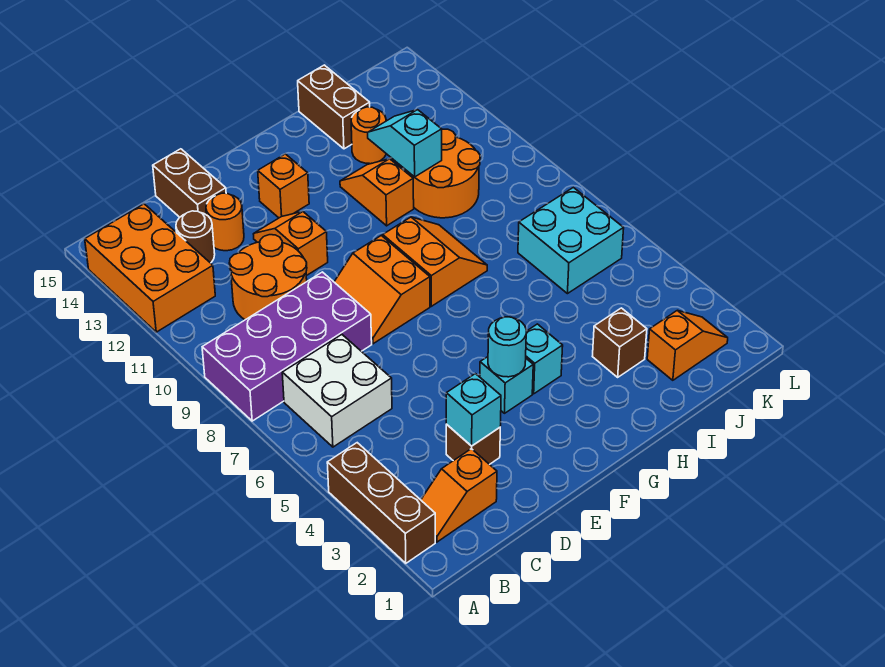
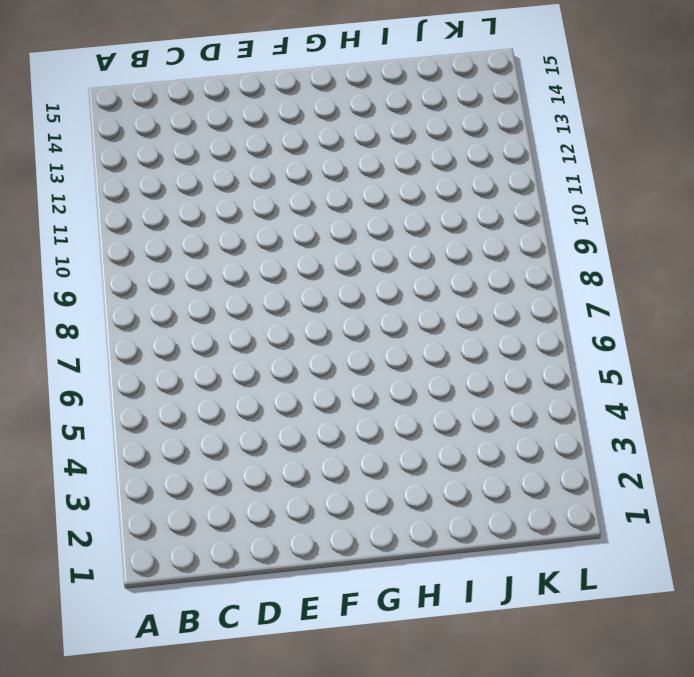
none -> brown 1x3 brick [327,443,435,563]
none -> purple 2x4 brick [202,272,372,421]
none -> orange 2x3 brick [85,204,215,332]

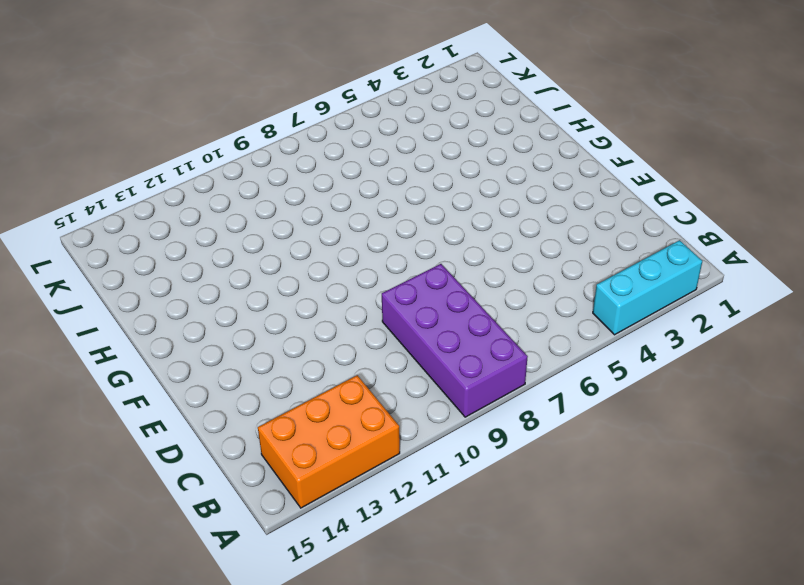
cyan 1x3 brick [593,240,702,335] -> brown 1x3 brick [327,443,435,563]
none -> orange 1x2 slope [421,449,497,542]
none -> white 2x2 brick [282,335,392,447]
none -> orange 2x2 round brick [229,235,307,320]

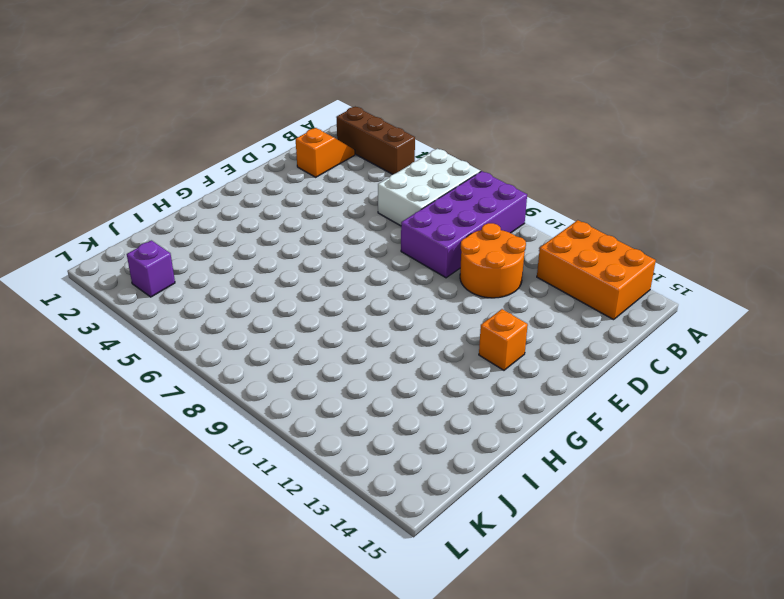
white 2x3 brick [378,149,481,226] -> white 2x2 brick [282,335,392,447]
purple 1x1 brick [127,240,175,297] -> none
none -> brown 1x1 round brick [176,211,215,263]
none -> brown 1x1 brick [446,424,500,465]
none -> orange 1x1 round brick [206,193,244,251]

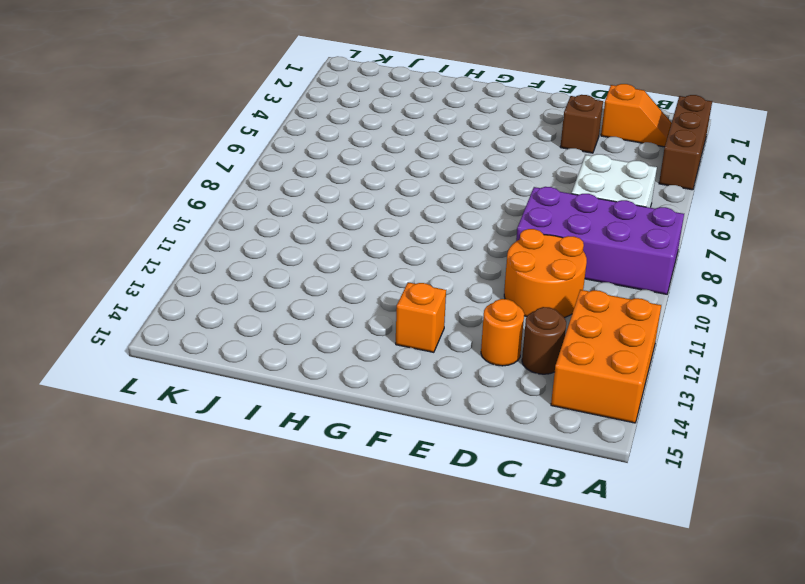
none -> brown 1x2 brick [153,149,226,217]
none -> orange 2x2 slope [334,236,430,344]
none -> orange 1x2 slope [254,212,328,276]

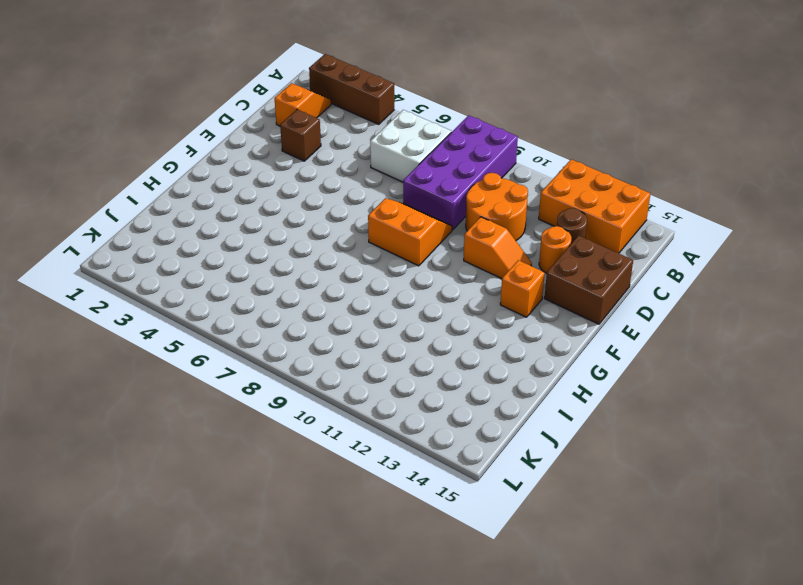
brown 2x2 brick [544,236,633,324] -> brown 1x2 brick [153,149,226,217]
none -> cyan 1x1 brick [480,357,533,413]
none -> cyan 1x1 brick [526,324,563,394]
none -> orange 2x2 slope [383,217,487,306]

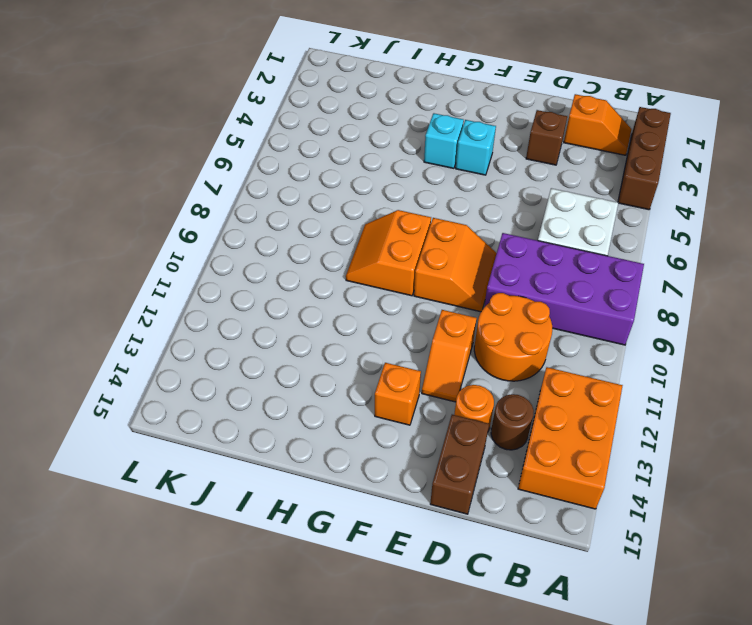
none -> orange 1x2 slope [340,159,414,226]
none -> brown 1x1 brick [592,308,647,377]
none -> orange 2x2 round brick [407,129,480,218]

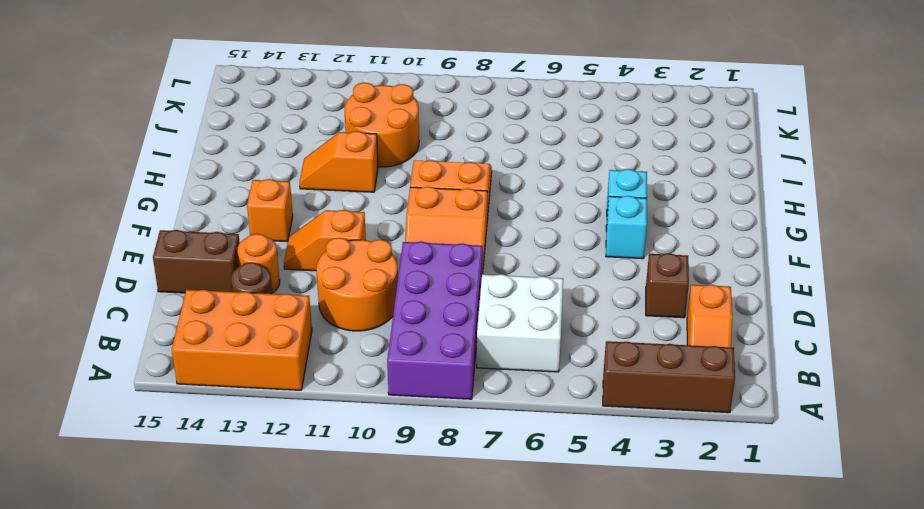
none -> brown 1x1 brick [592,308,647,377]
none -> orange 1x1 round brick [351,107,386,164]
none -> brown 1x2 brick [298,65,370,149]

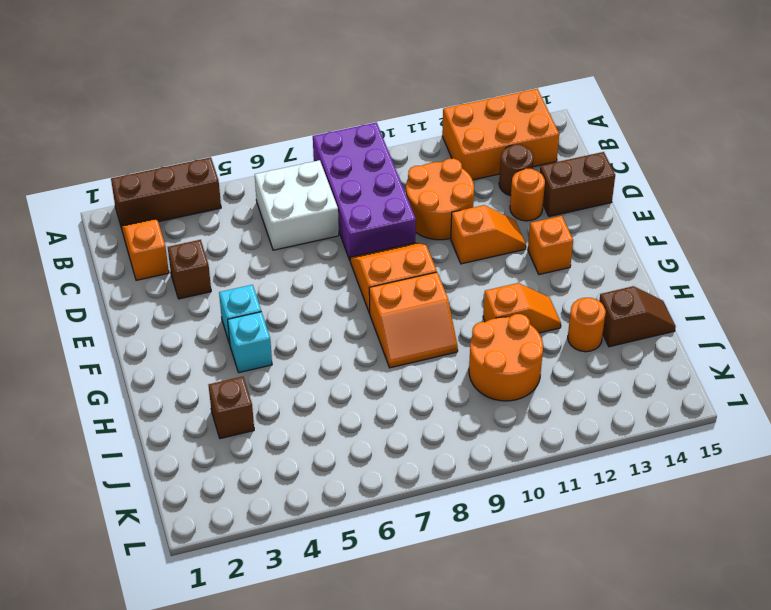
brown 1x2 slope [599,286,676,347] -> brown 1x2 brick [298,65,370,149]
none -> orange 1x2 slope [647,311,728,380]
none -> cyan 2x2 brick [518,187,624,294]
none -> cyan 1x1 brick [446,374,501,446]

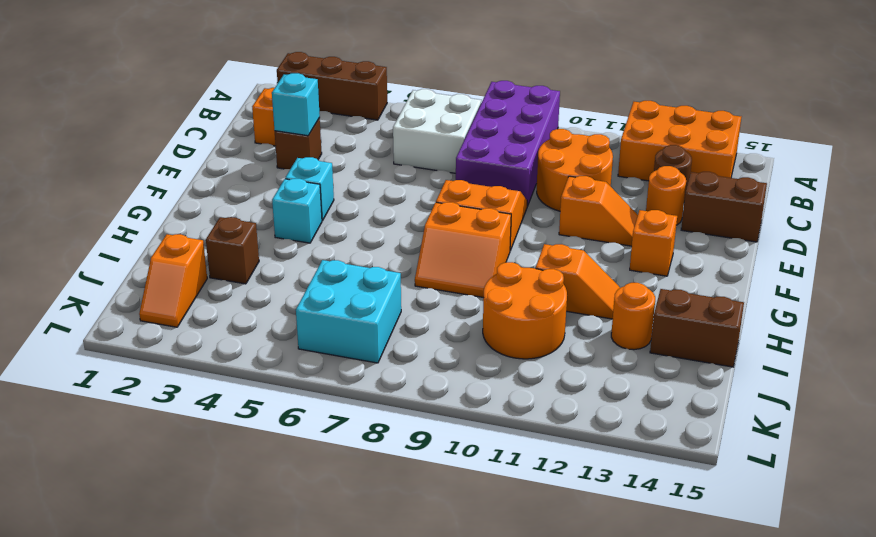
none -> cyan 1x1 round brick [488,317,526,377]
none -> cyan 1x2 slope [368,110,442,177]

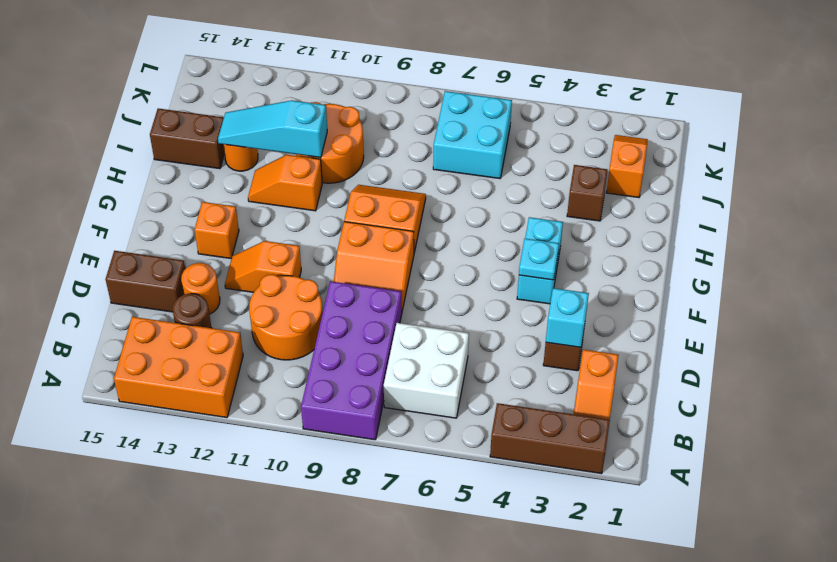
cyan 1x1 plate [519,239,559,280] -> cyan 1x1 round brick [488,317,526,377]
cyan 1x3 slope [218,100,327,158] -> cyan 1x2 slope [368,110,442,177]

